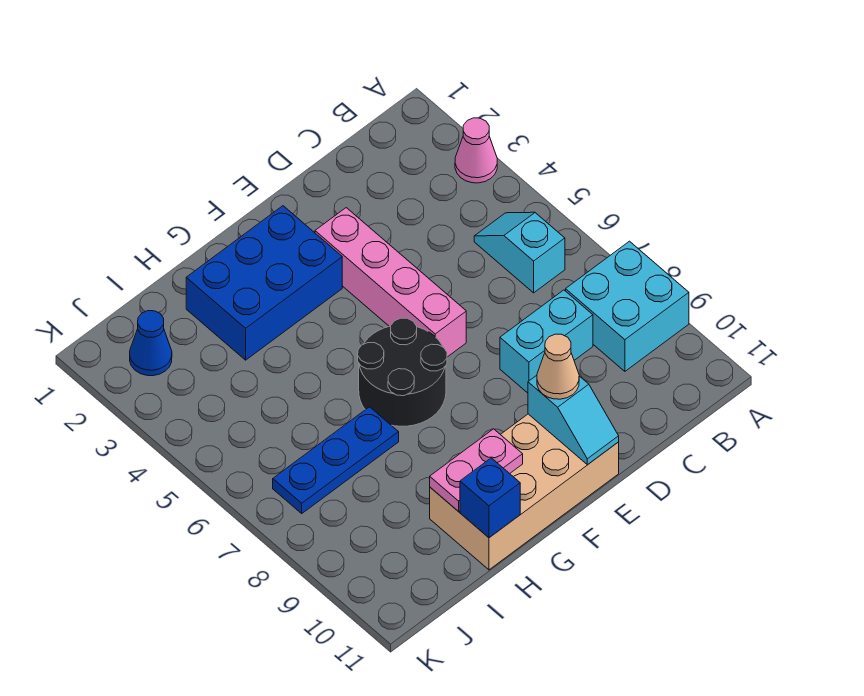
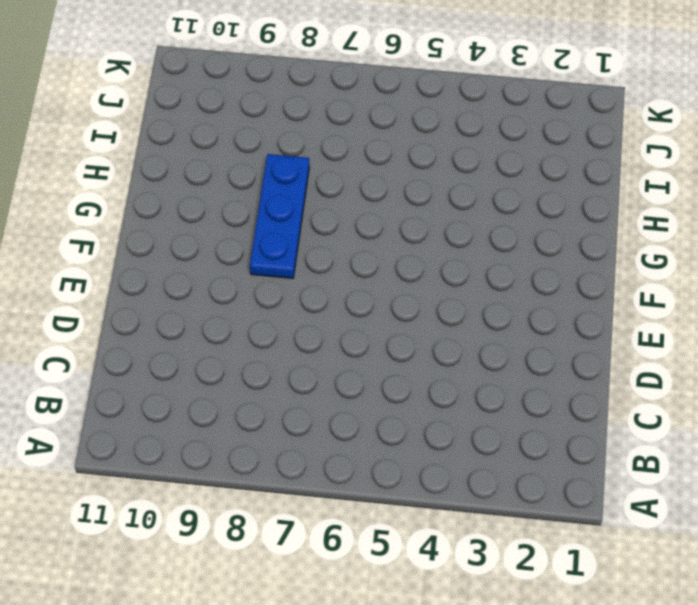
blue 1x3 plate [250,154,309,279] -> blue 1x3 plate moved to [273,407,399,513]
none -> pink 1x1 cone [455,118,497,183]
none -> cyan 2x2 brick [566,241,689,371]
none -> cyan 1x2 slope [474,212,565,293]

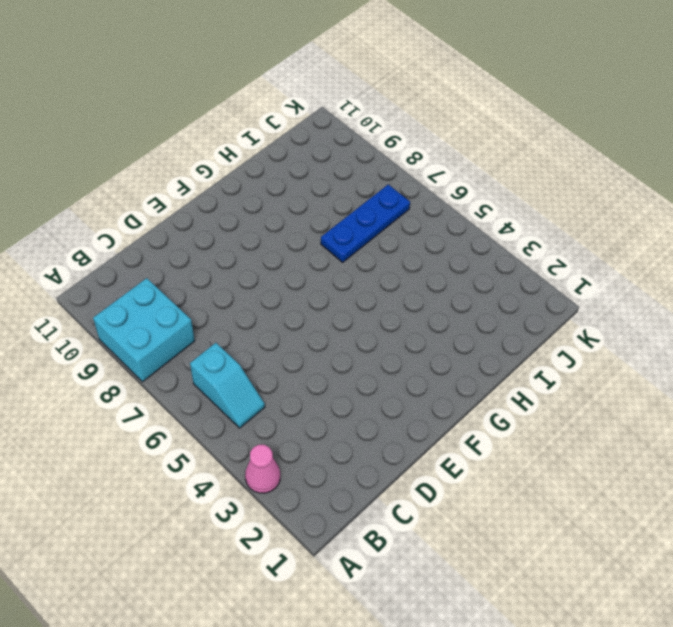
none -> cyan 1x2 brick [500,290,593,393]
none -> pink 1x4 brick [315,208,466,357]
none -> tan 2x4 brick [430,414,619,570]

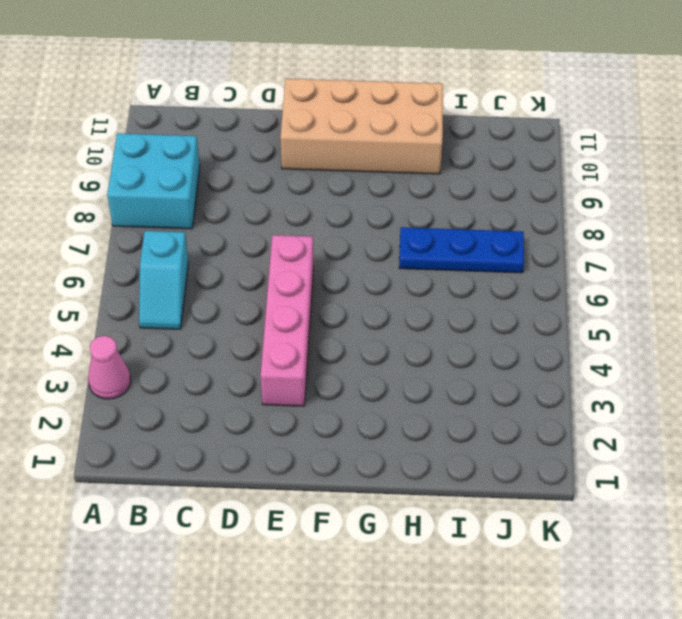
none -> cyan 1x2 brick [500,290,593,393]
none -> blue 2x3 brick [186,206,342,360]
none -> black 2x2 round brick [358,318,447,426]

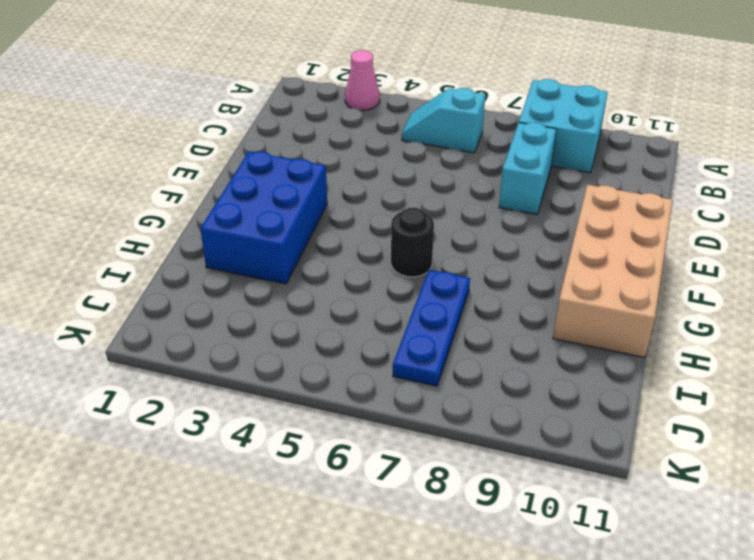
black 1x1 round brick [391,208,434,277] -> black 2x2 round brick [358,318,447,426]
none -> pink 1x4 brick [315,208,466,357]
none -> blue 1x1 cone [130,311,172,376]
none -> cyan 1x2 slope [528,375,619,465]

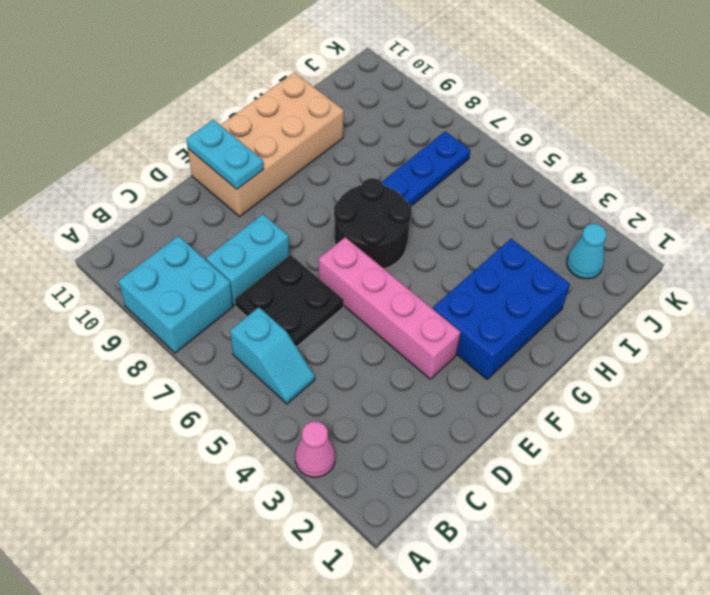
black 2x2 plate [235,255,344,347] -> none
cyan 1x2 plate [186,120,264,189] -> cyan 1x2 slope [528,375,619,465]
cyan 1x1 cone [567,224,607,279] -> blue 1x1 cone [130,311,172,376]
none -> pink 1x2 plate [430,429,523,511]
none -> blue 1x1 brick [460,458,520,538]
none -> tan 1x1 cone [537,334,579,399]

